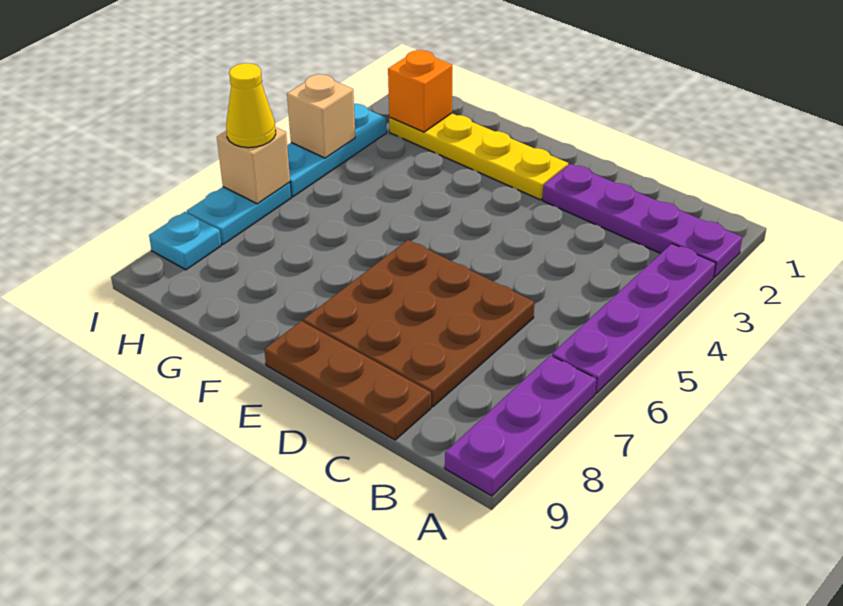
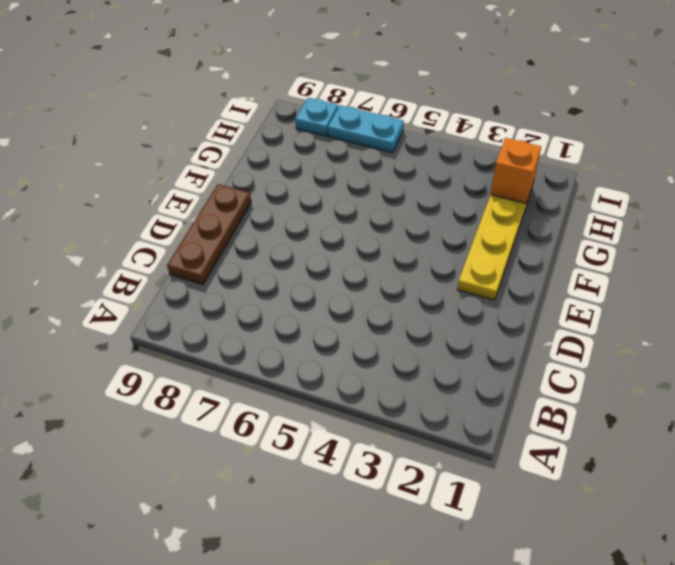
none -> purple 1x4 plate [542,164,742,277]
none -> purple 1x4 plate [552,244,716,393]
none -> purple 1x3 plate [445,355,596,496]

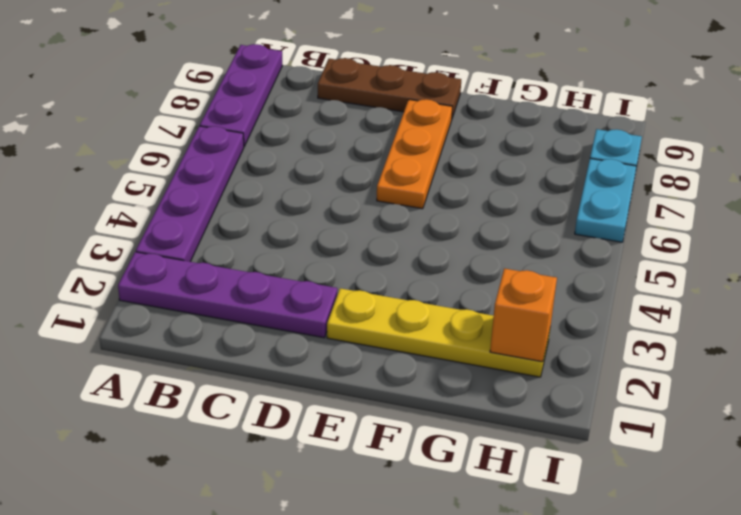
orange 1x3 plate [377,99,452,209] -> brown 3x3 plate [303,240,534,407]
none -> cyan 1x3 plate [287,104,387,197]
none -> tan 1x1 brick [287,74,355,158]
none -> tan 1x1 brick [217,127,290,204]

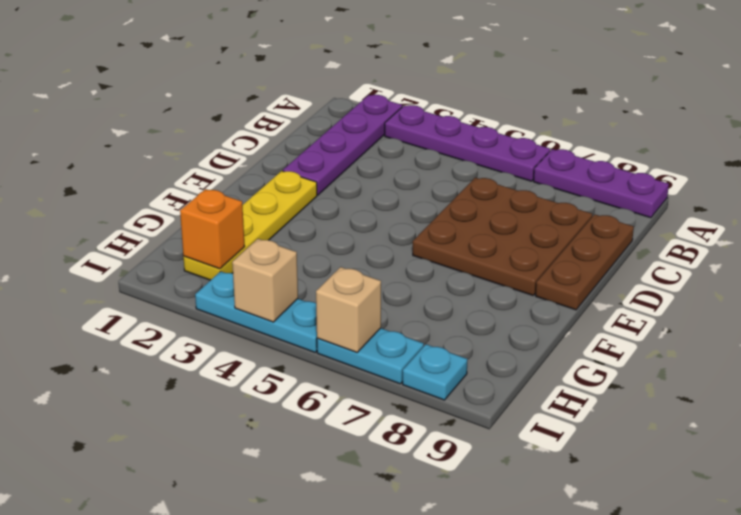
none -> yellow 1x1 cone [226,63,276,148]

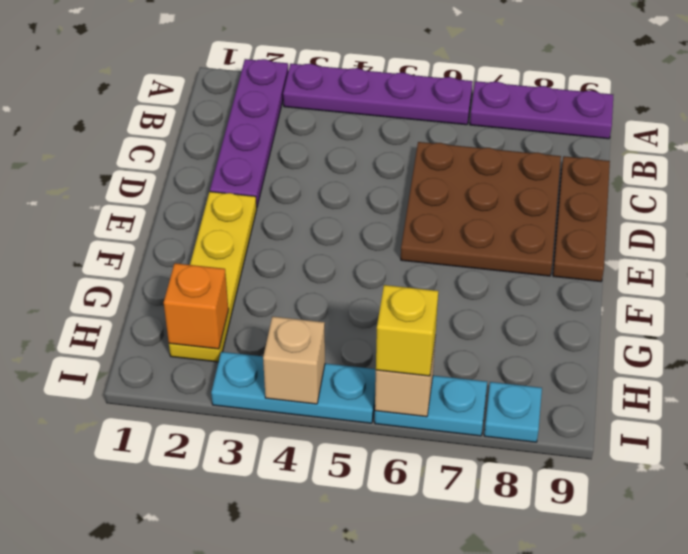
yellow 1x1 brick [376,285,438,376] -> yellow 1x1 cone [226,63,276,148]

